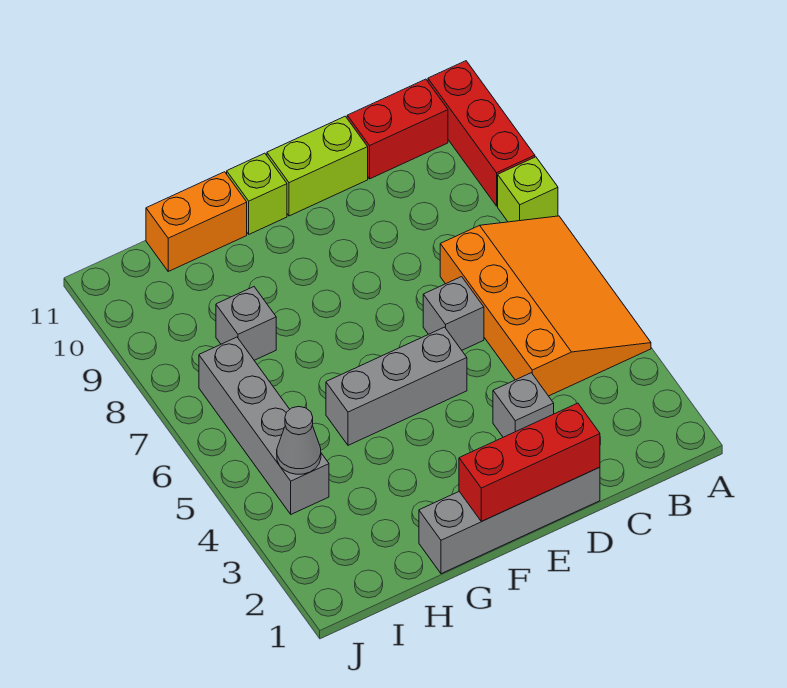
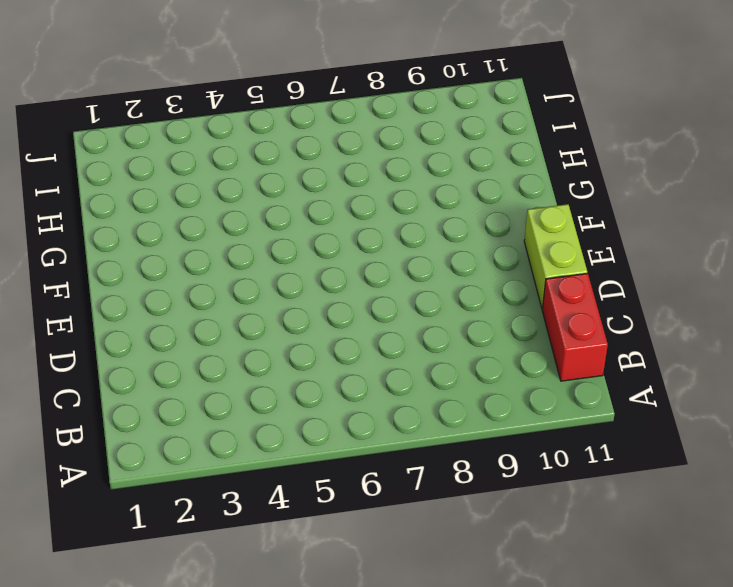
none -> orange 3x4 slope [440,216,651,396]
none -> lime 1x1 brick [498,157,558,222]
none -> red 1x3 brick [428,61,535,206]

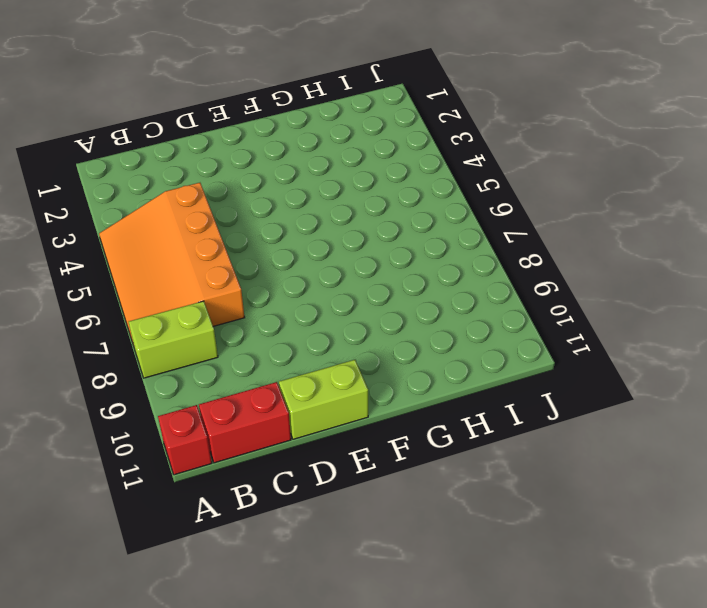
lime 1x2 brick [129,301,218,378] -> lime 1x1 brick [498,157,558,222]
red 1x1 brick [158,405,212,475] -> red 1x3 brick [428,61,535,206]
none -> grey 1x4 brick [419,467,600,574]
none -> grey 1x1 brick [493,373,554,437]
none -> grey 1x1 brick [423,277,484,350]

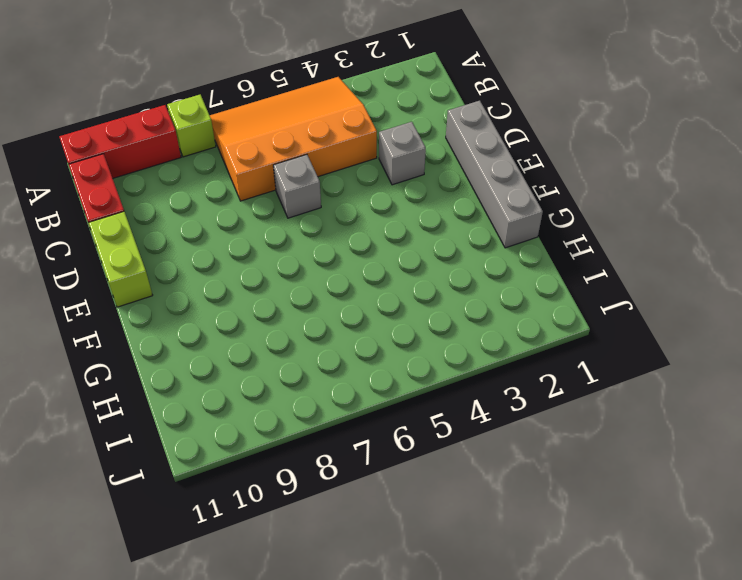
none -> grey 1x3 brick [326,327,467,445]
none -> lime 1x1 brick [227,153,287,234]
none -> orange 1x2 brick [146,172,247,271]

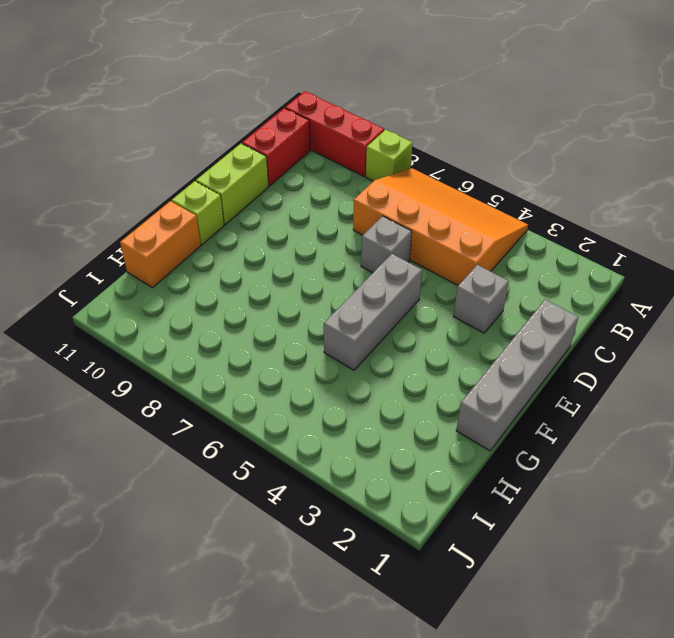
none -> grey 1x1 brick [216,287,276,360]
none -> grey 1x4 brick [199,337,329,514]
none -> red 1x3 brick [459,403,600,521]

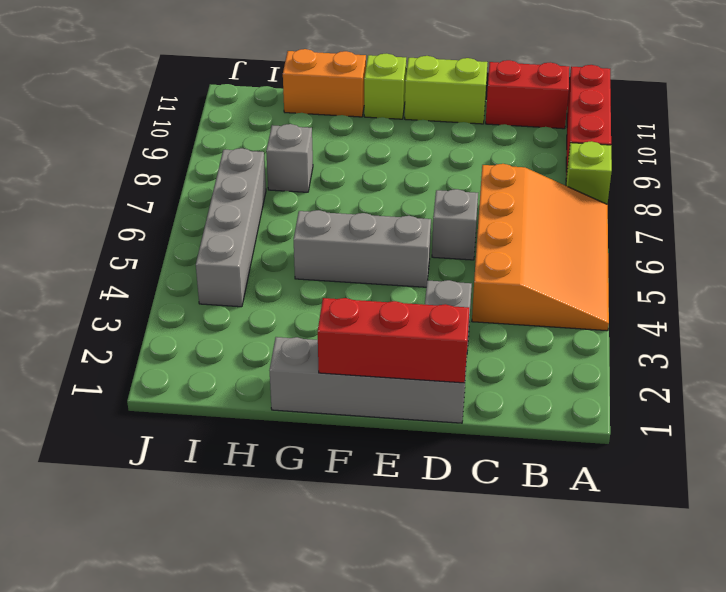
none -> grey 1x1 cone [277,407,321,474]

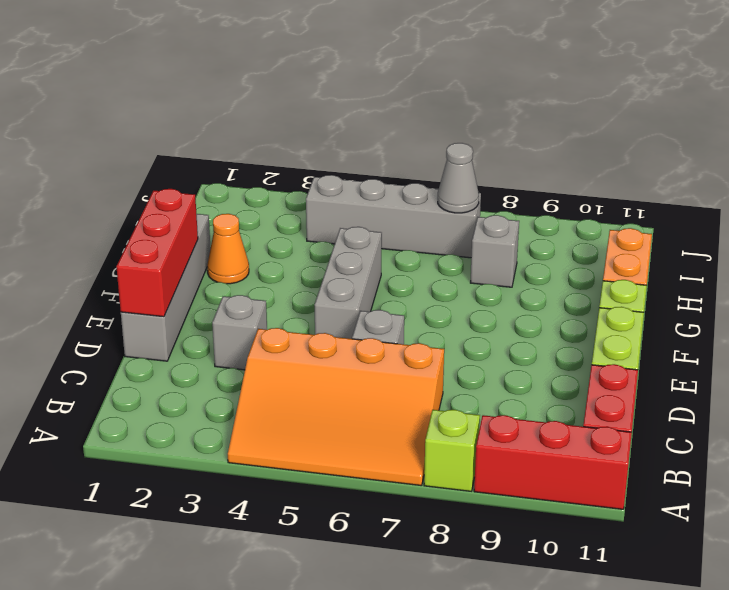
orange 1x1 cone [207,214,249,284] -> none
grey 1x1 cone [438,143,479,213] -> grey 1x1 cone moved to [277,407,321,474]

